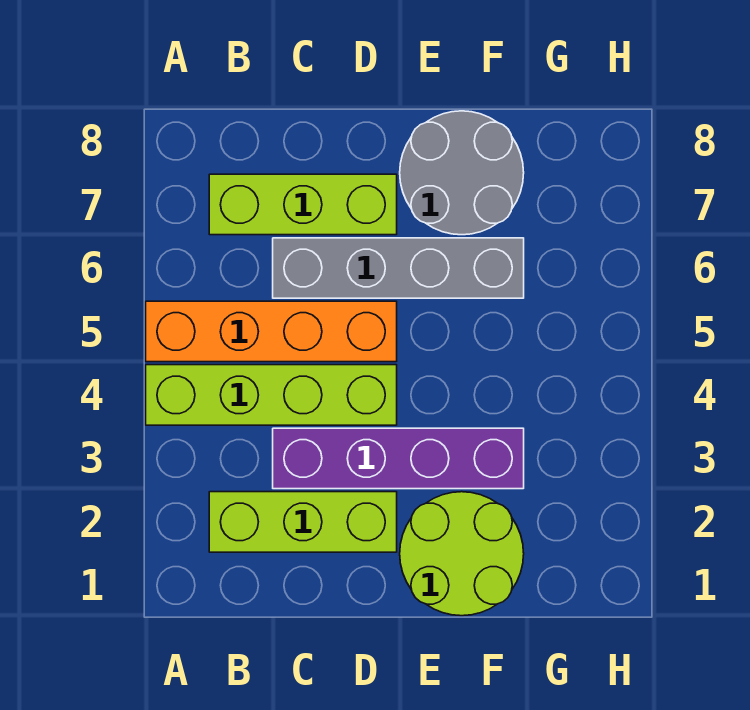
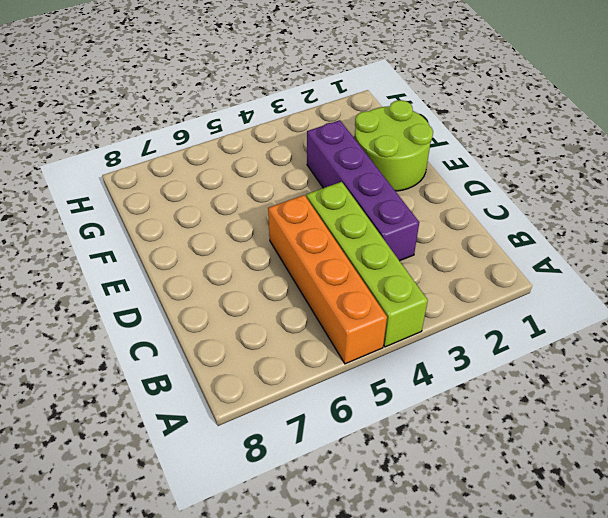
none -> lime 1x3 brick [209,492,397,552]
none -> lime 1x3 brick [209,174,397,235]

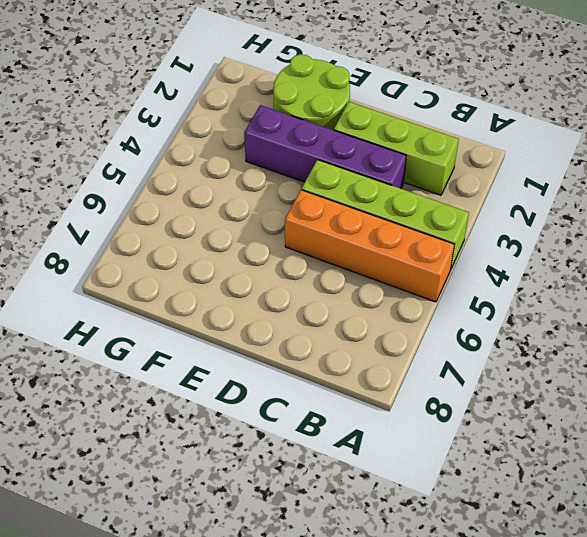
none -> lime 1x3 brick [209,174,397,235]
none -> grey 1x4 brick [273,238,524,298]

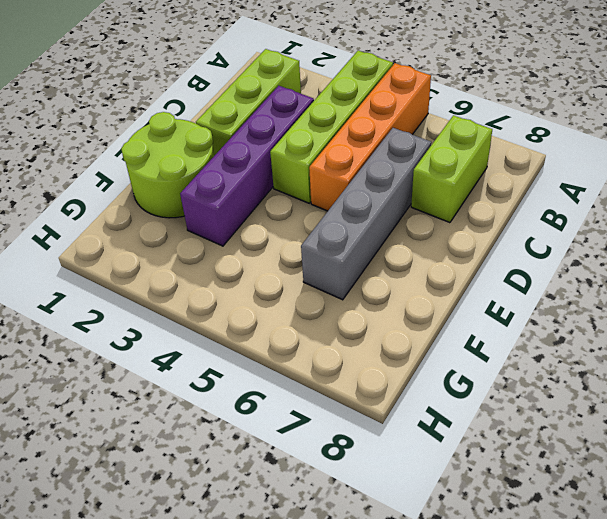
lime 1x2 brick [411,115,492,223] -> lime 1x3 brick [209,174,397,235]
none -> grey 2x2 round brick [400,111,524,235]

